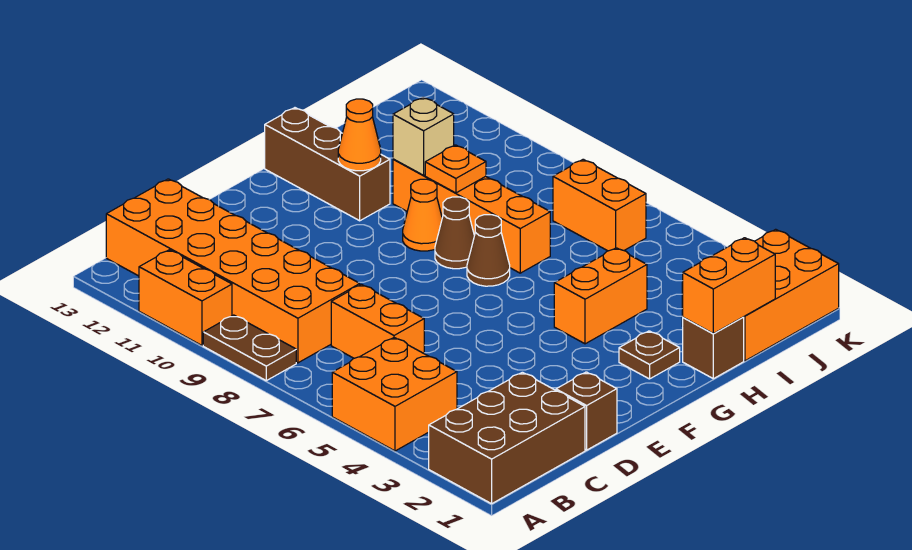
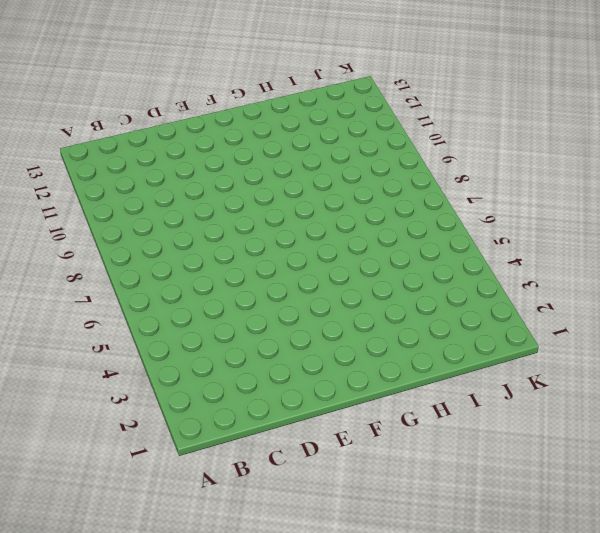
none -> brown 2x3 brick [429,372,585,504]
none -> orange 2x2 brick [332,338,457,451]
none -> brown 1x2 plate [203,315,296,381]

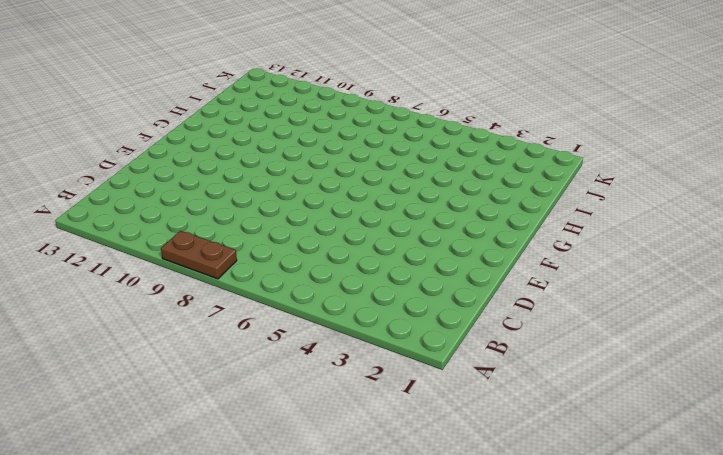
none -> brown 2x3 brick [429,372,585,504]
none -> orange 2x2 brick [332,338,457,451]
none -> orange 1x2 brick [139,250,232,345]

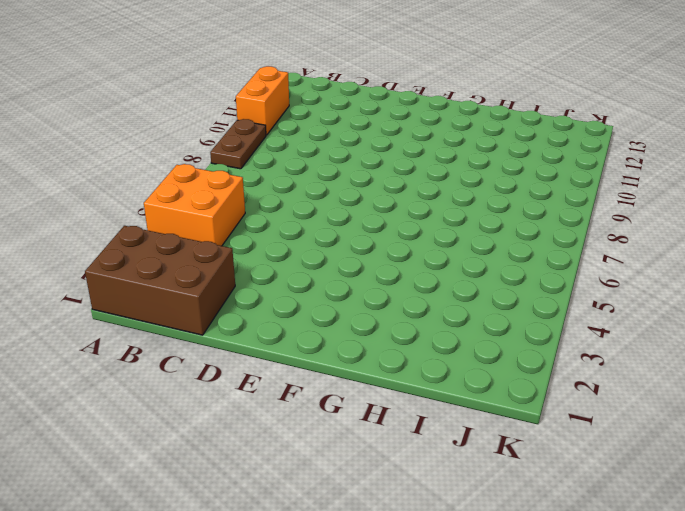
none -> orange 2x6 brick [106,179,360,363]
none -> orange 1x2 brick [331,284,424,358]
none -> brown 1x1 brick [556,372,617,450]

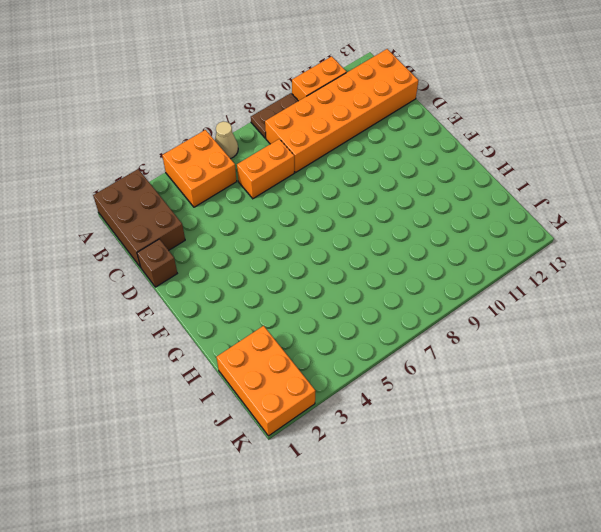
tan 1x1 cone [215,121,238,159] -> none
none -> brown 1x1 plate [619,331,680,379]
none -> orange 1x2 brick [554,248,647,344]
none -> brown 1x1 cone [467,215,510,286]

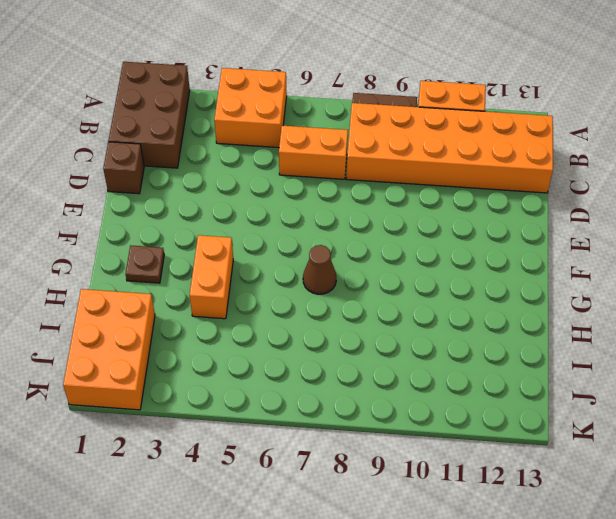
none -> brown 1x1 cone [435,197,474,269]
none -> orange 1x1 cone [403,179,442,251]
none -> brown 1x3 brick [265,108,390,221]

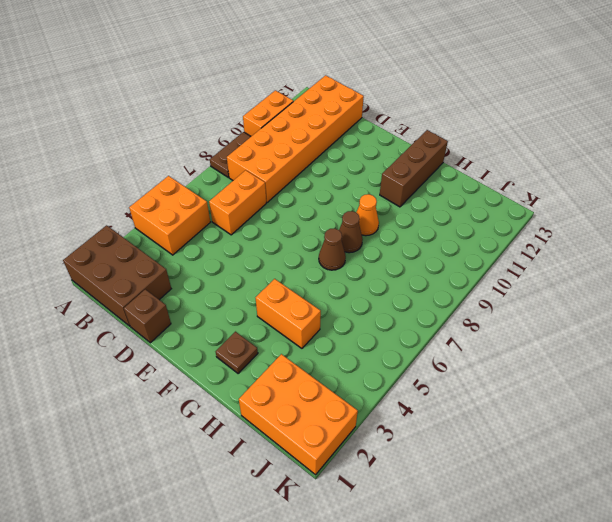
none -> brown 1x1 brick [683,317,744,379]
none -> orange 1x4 brick [393,159,550,273]
none -> orange 1x2 brick [553,159,646,251]

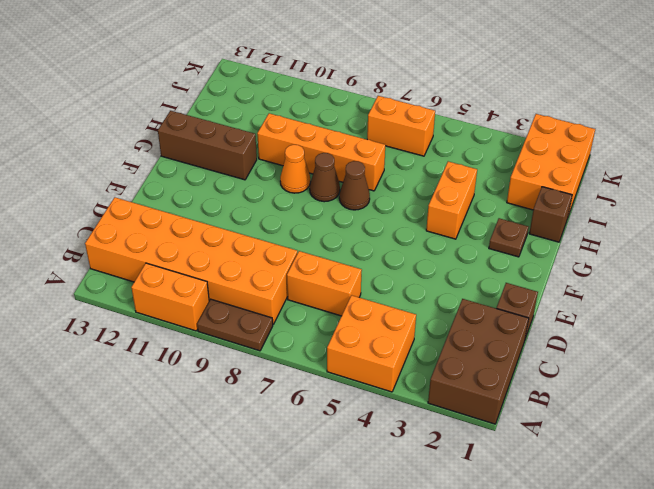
none -> orange 1x1 cone [338,99,381,171]
none -> orange 1x2 brick [682,238,775,334]
none -> orange 1x1 plate [425,145,486,193]

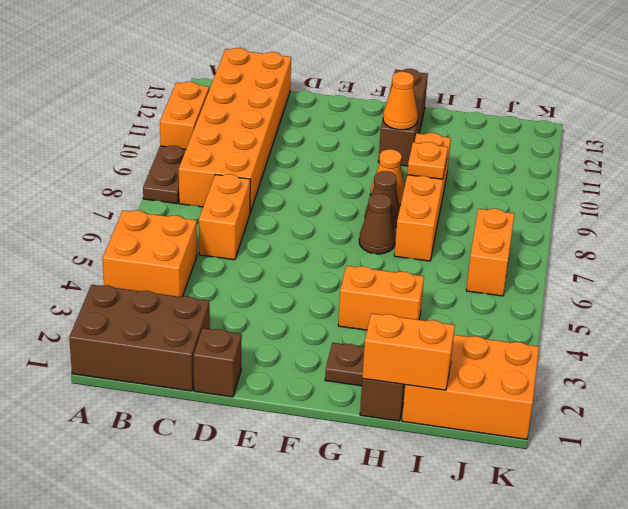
none -> tan 1x1 brick [393,97,454,175]

